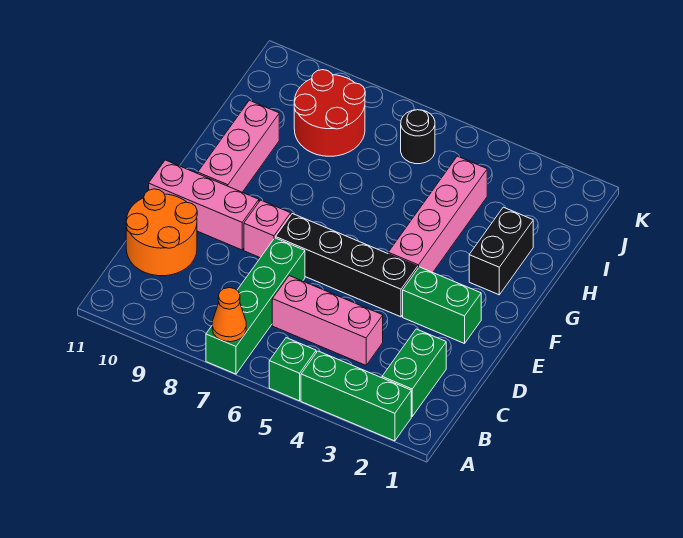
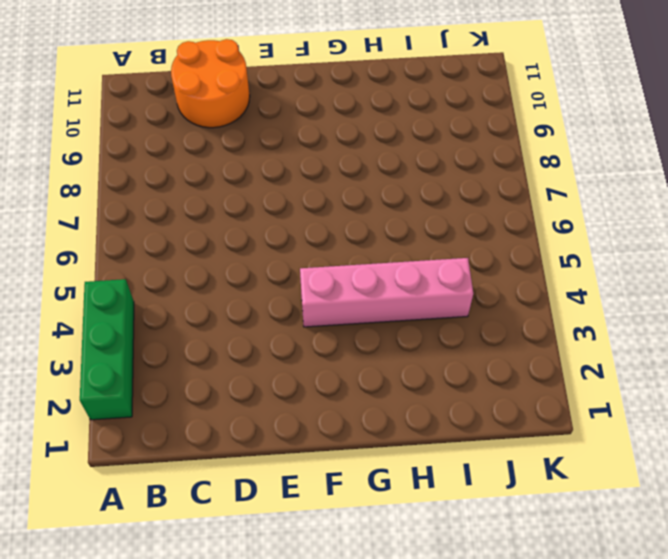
none -> green 1x1 brick [269,338,316,401]
none -> green 1x4 brick [206,238,305,374]
none -> green 1x2 brick [382,329,446,416]

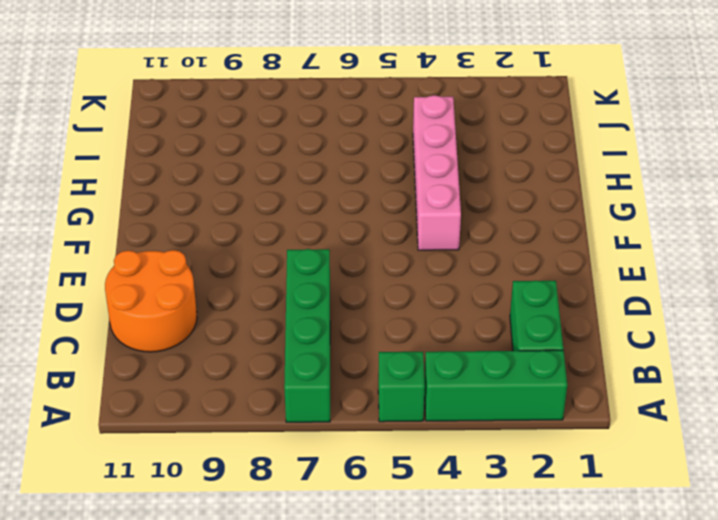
none -> pink 1x3 brick [272,276,383,365]
none -> green 1x2 brick [403,267,481,344]
none -> black 1x4 brick [276,214,418,317]

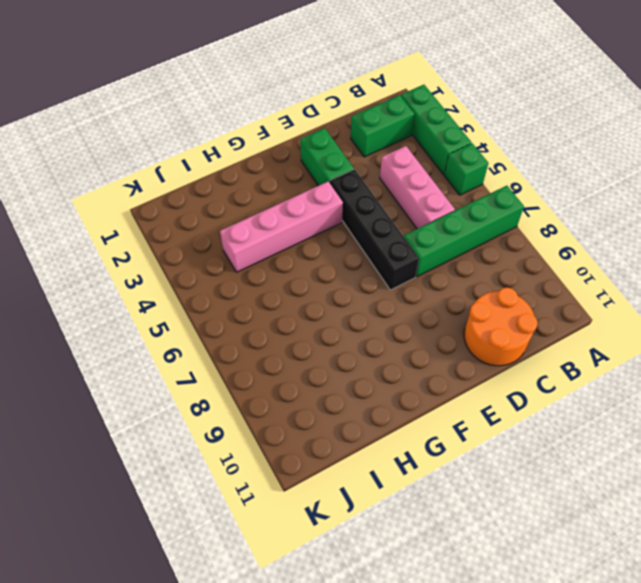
none -> pink 1x1 brick [244,200,291,258]
none -> pink 1x3 brick [149,160,259,250]
none -> pink 1x3 brick [198,100,279,192]

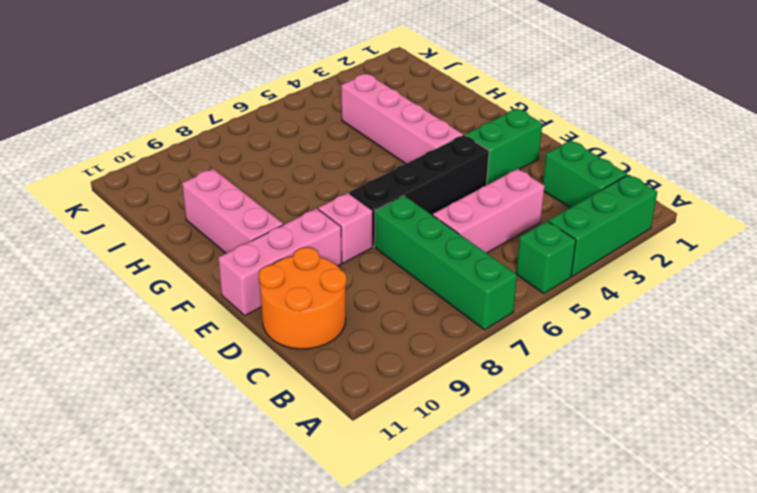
none -> black 1x2 brick [469,207,533,295]
none -> red 2x2 round brick [294,70,365,156]
none -> black 1x1 round brick [401,110,435,164]

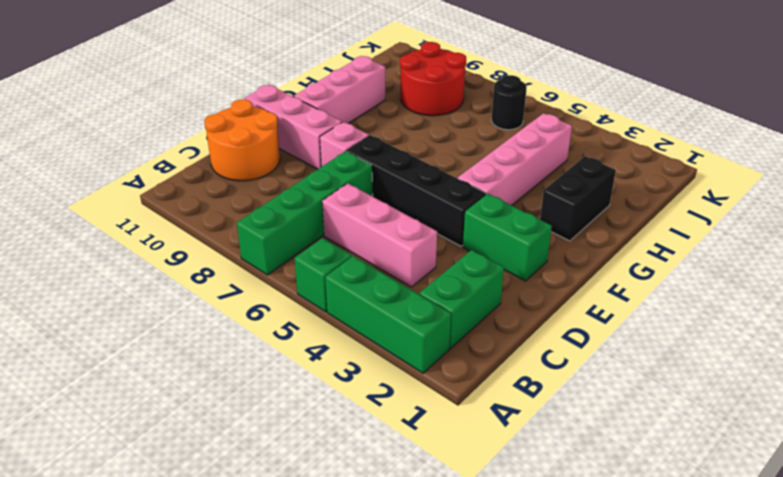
none -> orange 1x1 cone [212,288,246,342]

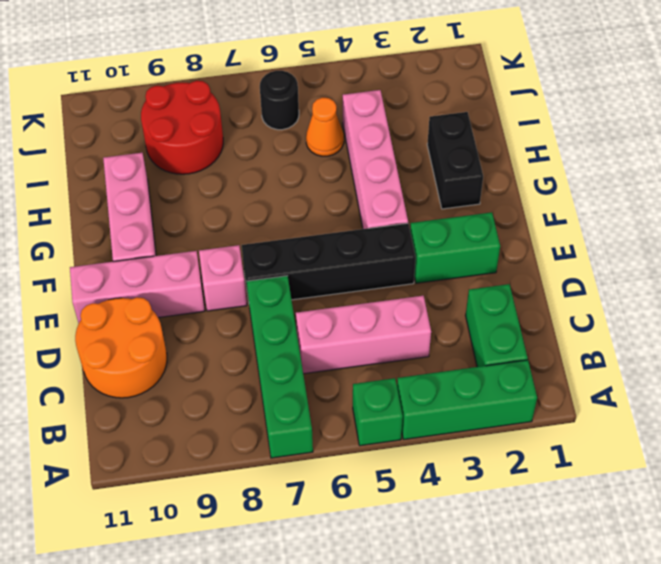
orange 1x1 cone [306,97,344,156] -> orange 1x1 cone moved to [212,288,246,342]

